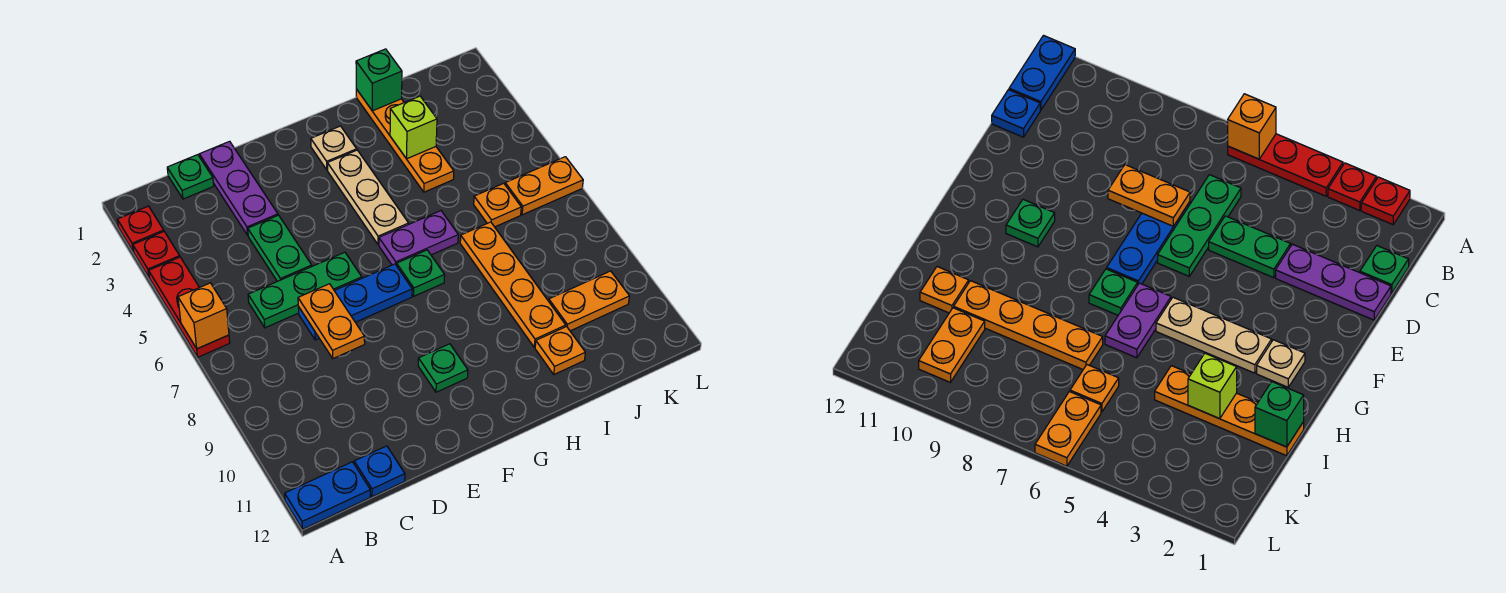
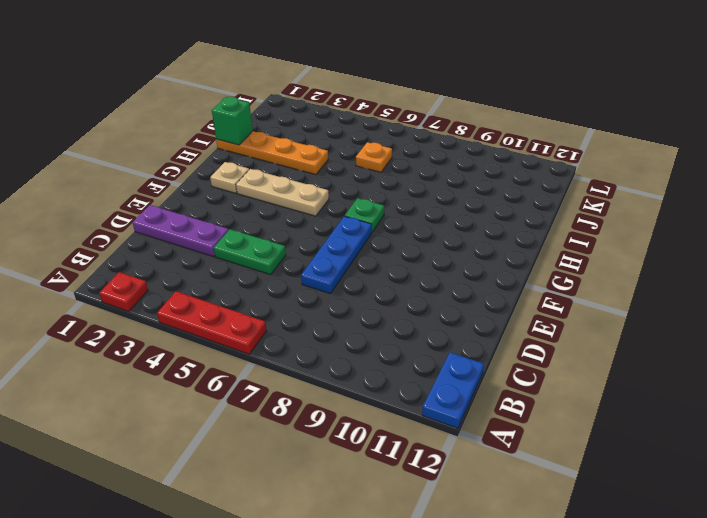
none -> red 1x1 plate [133,232,180,277]
none -> green 1x1 plate [167,155,214,199]
none -> green 1x3 plate [248,252,362,328]

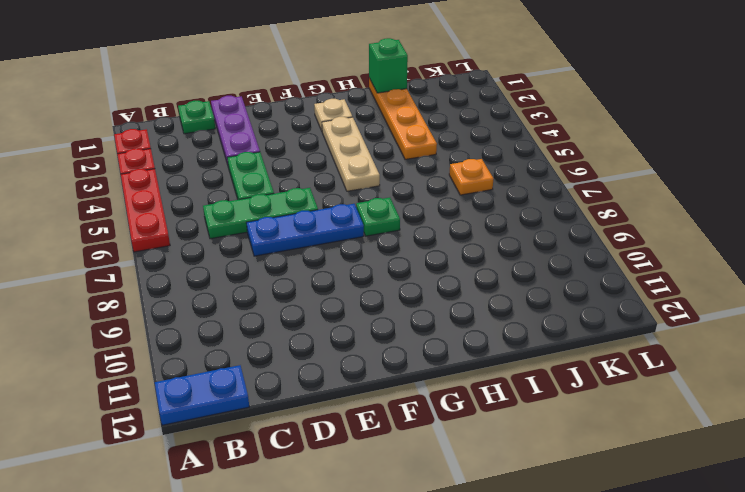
none -> blue 1x1 plate [354,446,405,497]
none -> green 1x1 plate [418,344,468,392]
none -> purple 1x2 plate [379,211,458,266]

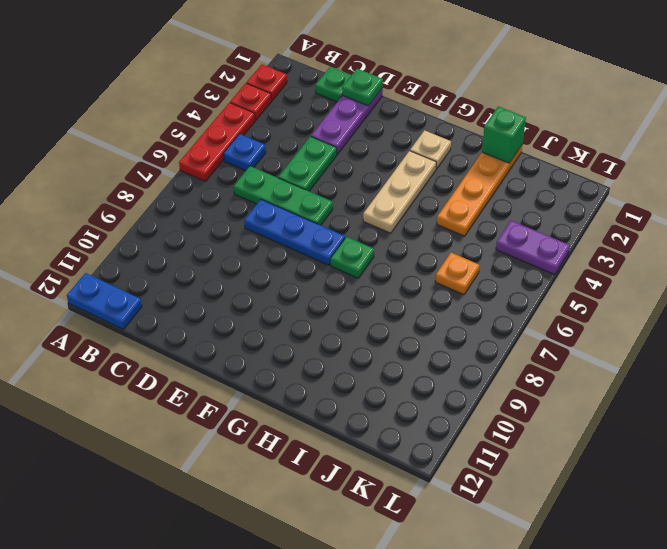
blue 1x1 plate [223,134,266,171] -> blue 1x1 plate moved to [354,446,405,497]
green 1x1 plate [342,69,383,106] -> green 1x1 plate moved to [418,344,468,392]
purple 1x2 plate [496,221,570,275] -> purple 1x2 plate moved to [379,211,458,266]
none -> orange 1x4 plate [460,222,566,347]
none -> orange 1x1 plate [535,327,585,374]
none -> orange 1x2 plate [549,271,630,331]

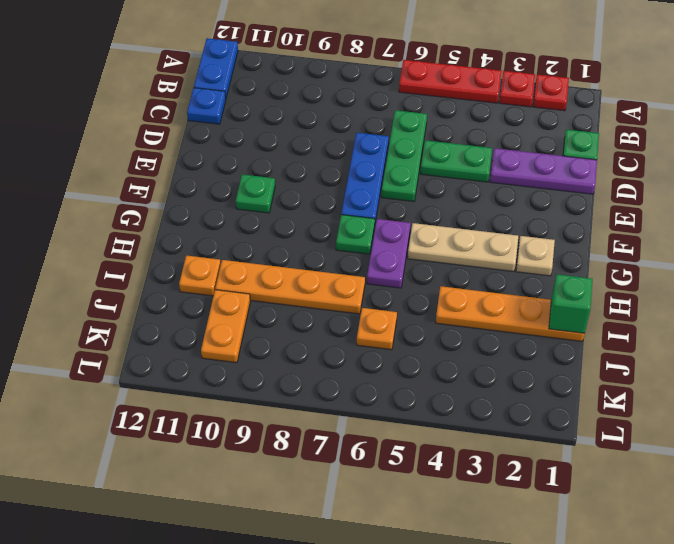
none -> orange 1x2 plate [505,157,583,215]
none -> orange 1x1 brick [178,283,229,349]
none -> orange 1x2 plate [298,284,365,358]

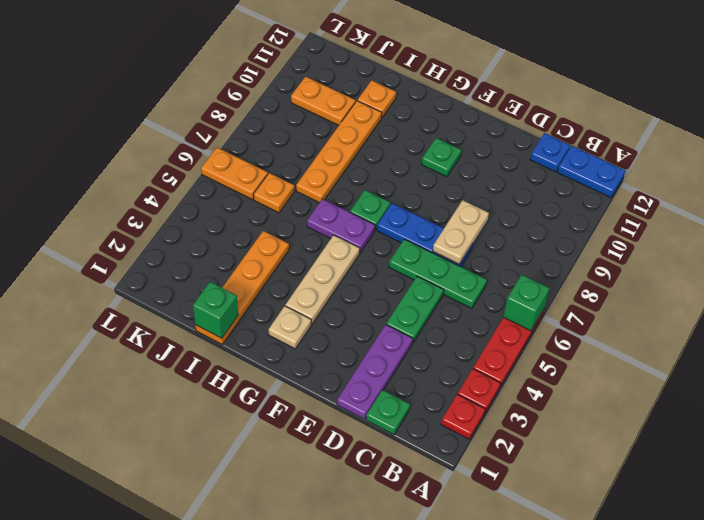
green 1x1 brick [503,275,549,331] -> orange 1x1 brick [178,283,229,349]
tan 1x2 plate [433,200,489,264] -> orange 1x2 plate [298,284,365,358]
none -> lime 1x1 brick [390,96,437,159]

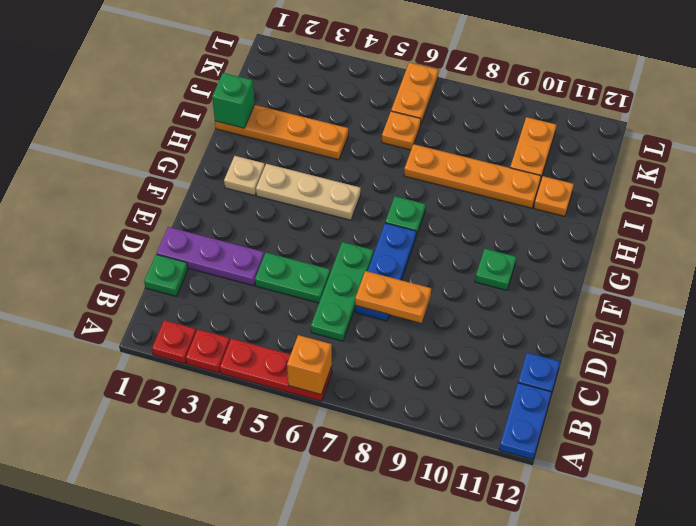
none -> purple 1x2 plate [379,211,458,266]
none -> lime 1x1 brick [390,96,437,159]

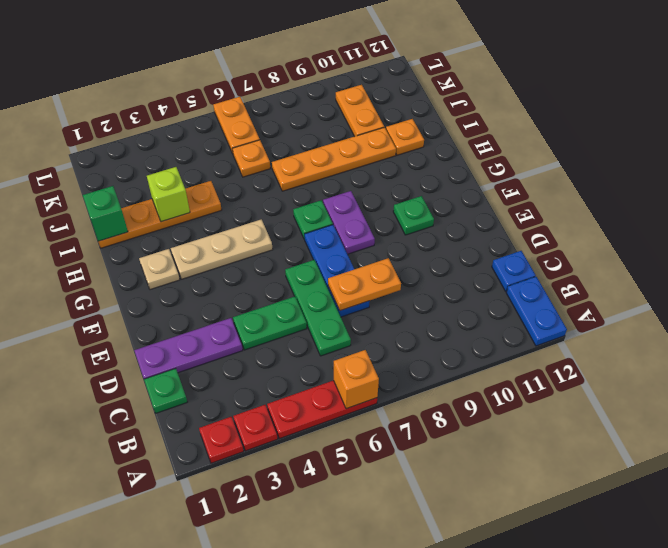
purple 1x2 plate [323,191,375,254] -> purple 1x2 plate moved to [379,211,458,266]

